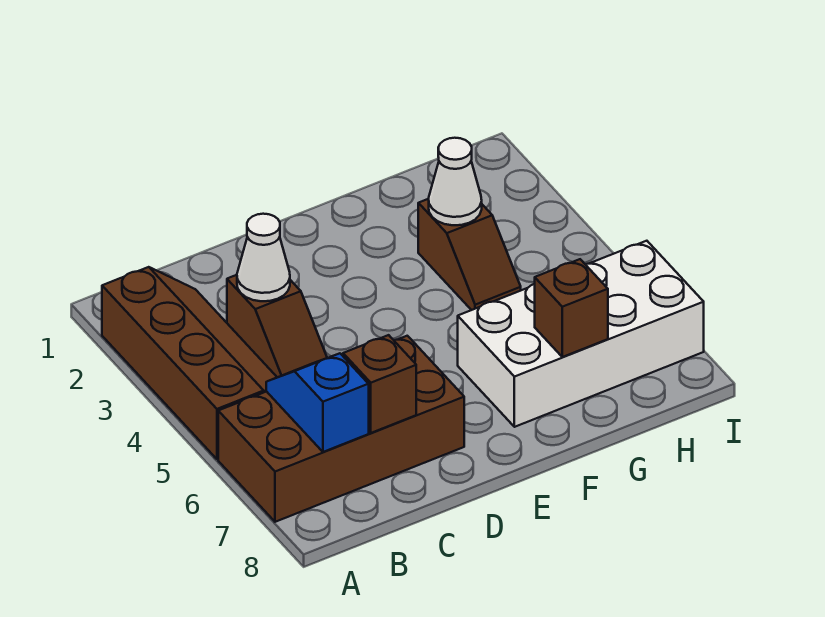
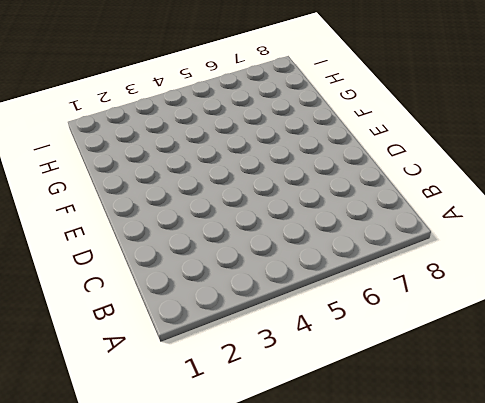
none -> brown 2x4 slope [102,267,277,459]
none -> brown 2x4 brick [218,336,464,522]

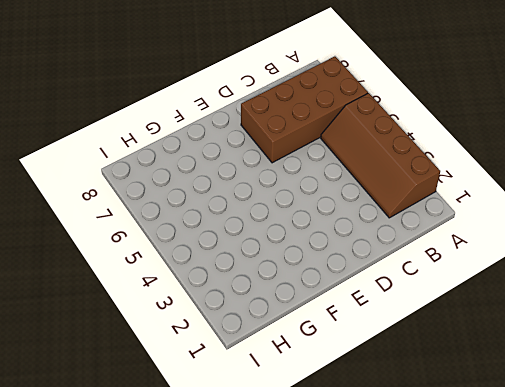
none -> brown 1x2 slope [227,275,327,377]
none -> white 2x4 brick [458,241,704,427]

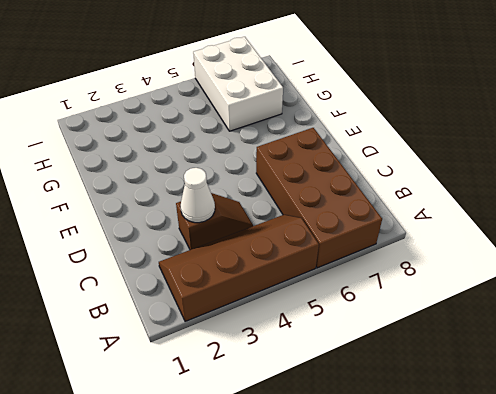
white 2x3 brick [193,37,283,131] -> white 2x4 brick [458,241,704,427]
none -> brown 1x2 slope [418,199,521,310]
none -> blue 1x2 slope [266,353,369,452]

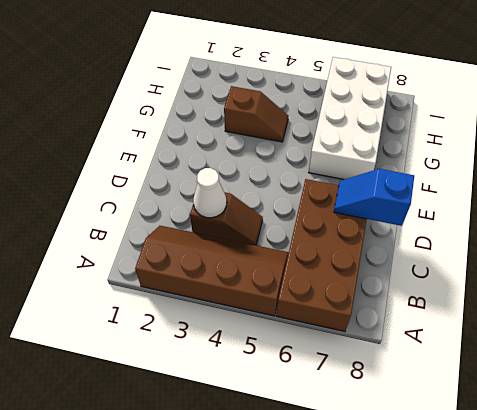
blue 1x2 slope [334,169,414,226] -> blue 1x2 slope moved to [266,353,369,452]
none -> brown 1x1 brick [343,335,416,433]
none -> white 1x1 cone [429,138,482,225]

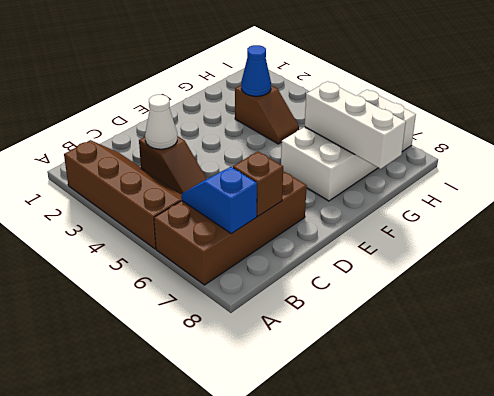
blue 1x1 cone [241,45,271,96] -> white 1x1 cone [429,138,482,225]
white 1x3 brick [305,81,406,169] -> brown 1x1 brick [535,259,608,357]

